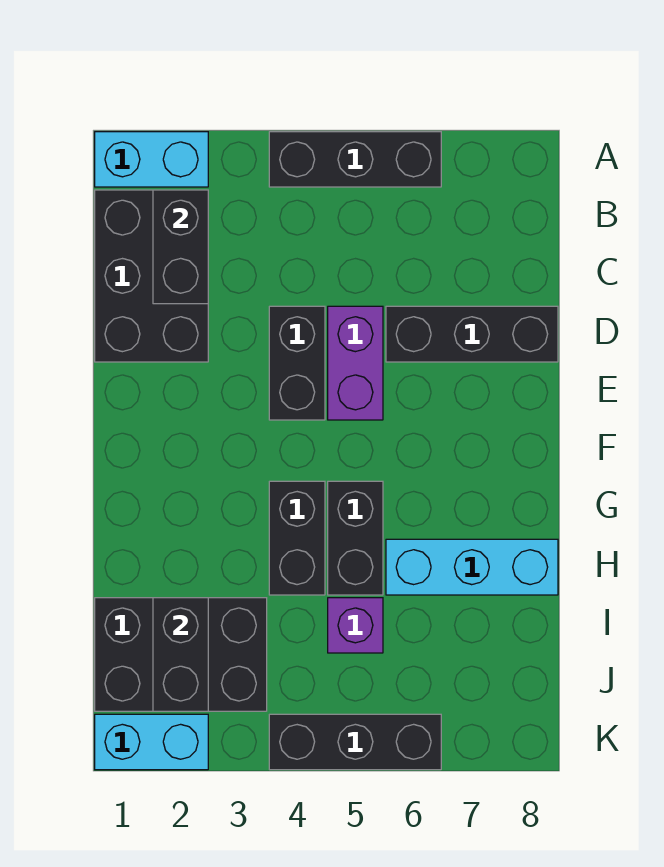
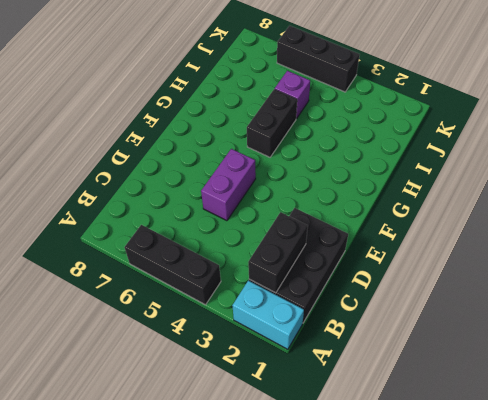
none -> black 1x2 brick [269,306,325,420]
none -> black 1x3 brick [386,306,558,362]
none -> black 1x2 brick [269,481,325,595]

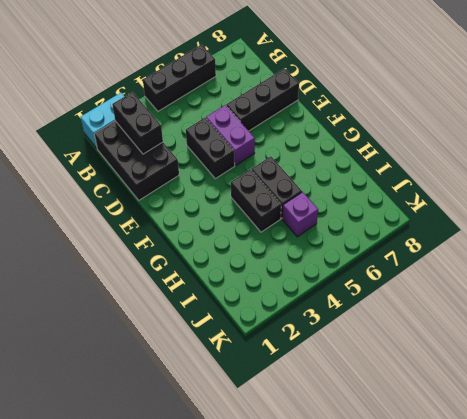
none -> cyan 1x3 brick [386,539,558,595]
none -> black 2x3 brick [95,598,267,711]
none -> cyan 1x2 brick [95,714,208,770]

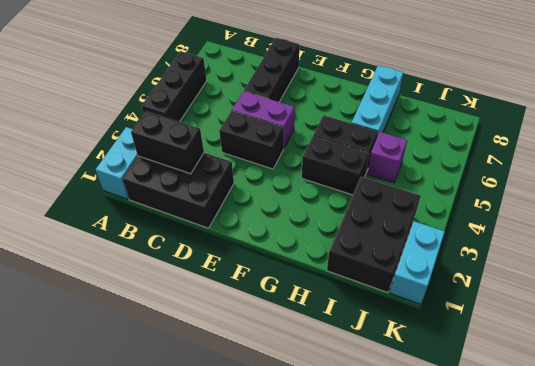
none -> black 1x3 brick [269,714,441,770]
none -> black 1x2 brick [153,598,208,711]

